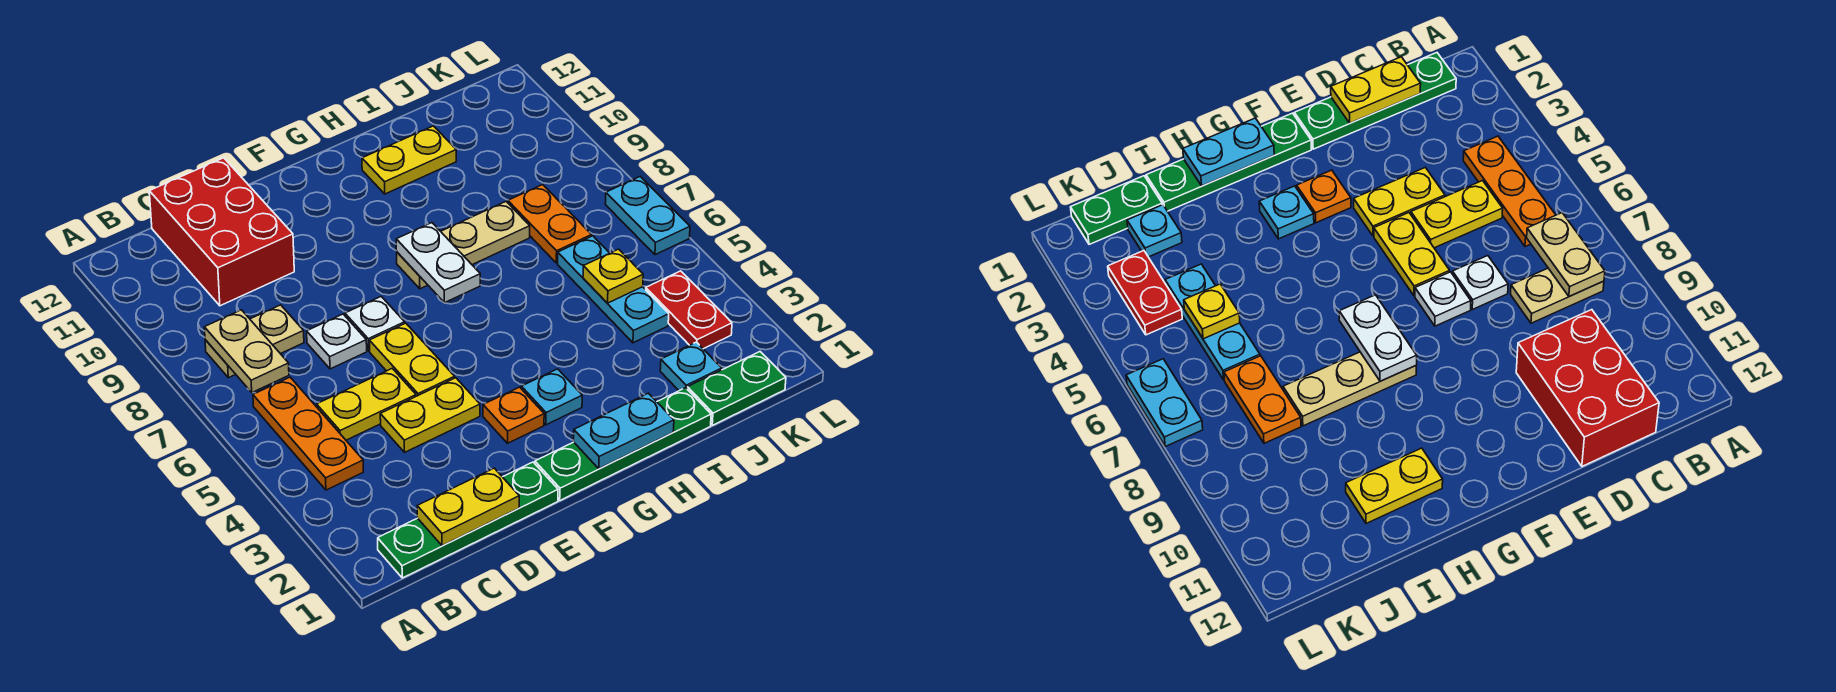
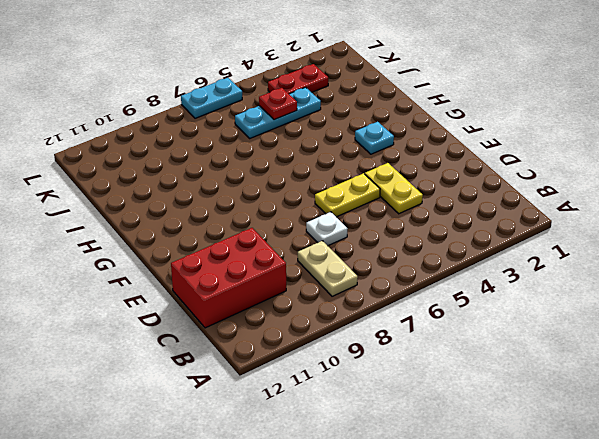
red 1x1 plate [259,88,297,120] -> yellow 1x1 plate [583,249,643,303]
none -> green 1x4 plate [378,462,558,578]
none -> orange 1x3 plate [253,377,363,490]
none -> yellow 1x2 plate [317,369,416,440]

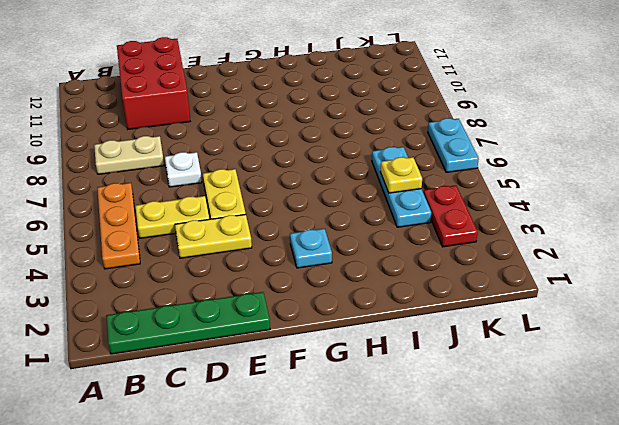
none -> white 1x1 plate [345,297,405,351]
none -> green 1x4 plate [535,388,711,500]
none -> orange 1x1 plate [483,387,544,443]

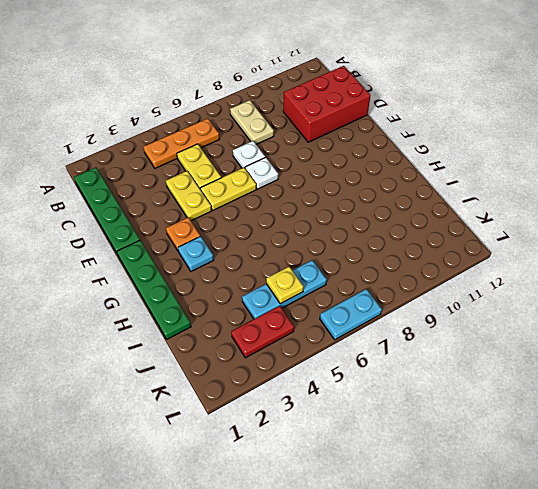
none -> tan 1x3 plate [397,202,530,289]
none -> yellow 1x2 plate [362,126,456,194]
none -> green 1x2 plate [687,352,786,425]

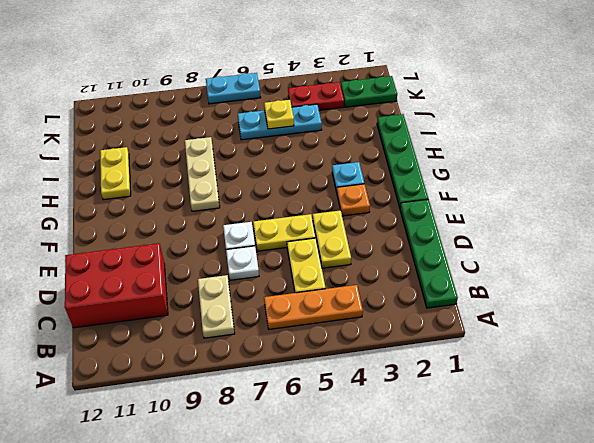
green 1x2 plate [341,76,397,107] -> green 1x2 plate turned to [687,352,786,425]
none -> cyan 1x1 plate [660,342,722,391]
none -> orange 1x2 plate [508,185,592,263]
none -> tan 1x2 plate [204,310,289,392]

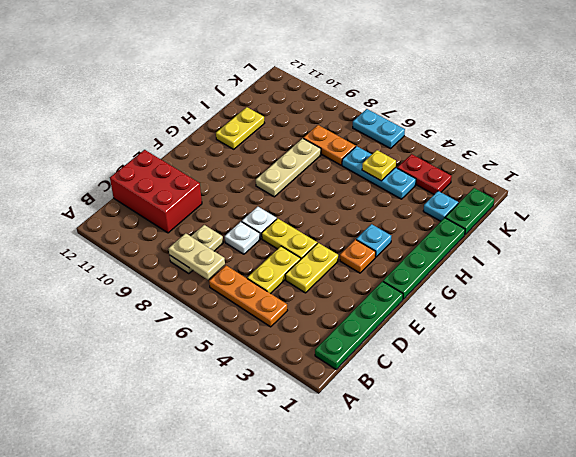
none -> yellow 1x2 plate [417,468,519,546]
none -> cyan 1x2 plate [574,393,674,469]
none -> white 1x2 plate [396,223,480,303]

